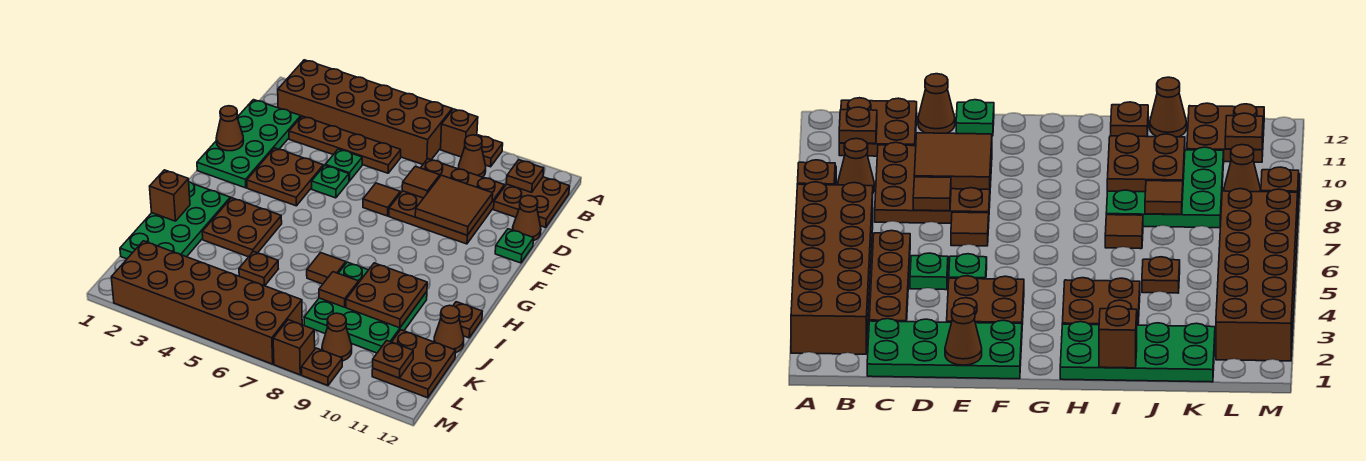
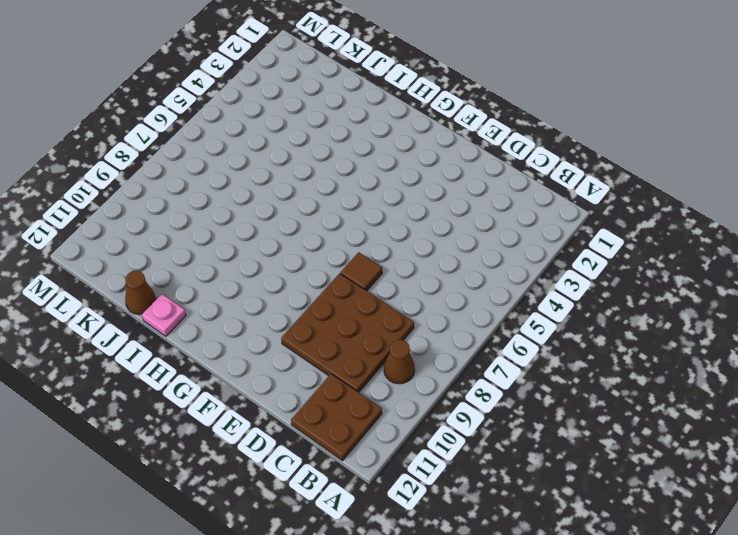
pink 1x1 plate [142,294,186,336] -> brown 1x1 plate [453,302,482,338]
none -> brown 2x6 brick [278,60,452,164]
none -> brown 1x1 brick [441,109,478,157]
none -> brown 1x1 plate [478,135,503,167]
none -> green 2x4 plate [197,100,301,188]

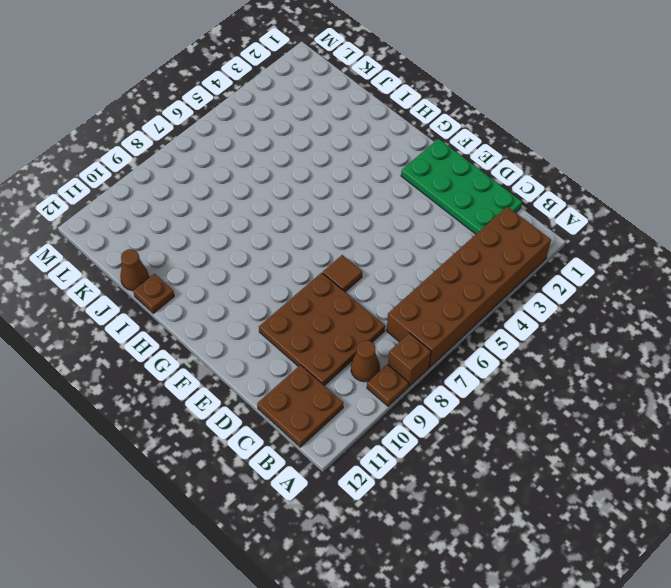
none -> brown 1x4 plate [289,116,401,173]
none -> green 1x1 plate [326,149,362,181]
none -> brown 1x1 cone [513,196,541,241]
none -> brown 2x2 plate [247,148,323,206]

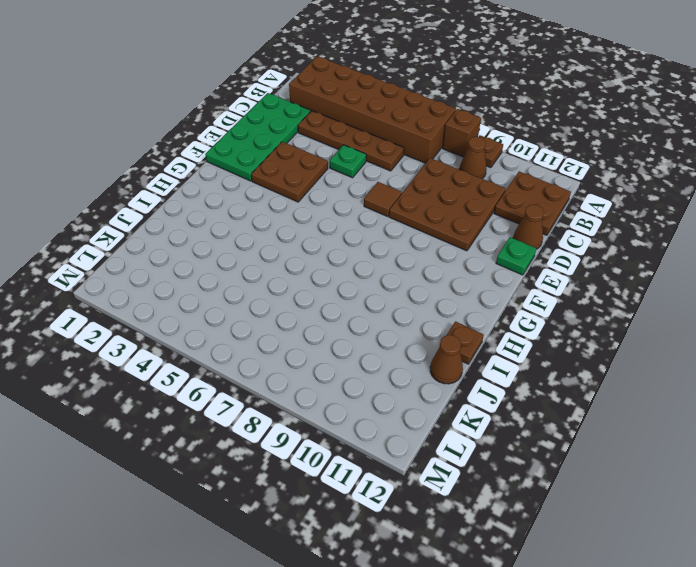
none -> green 1x1 plate [312,165,349,198]
none -> green 2x4 plate [120,182,230,259]
none -> brown 2x2 plate [202,198,282,257]
none -> brown 1x1 tile [307,253,346,284]

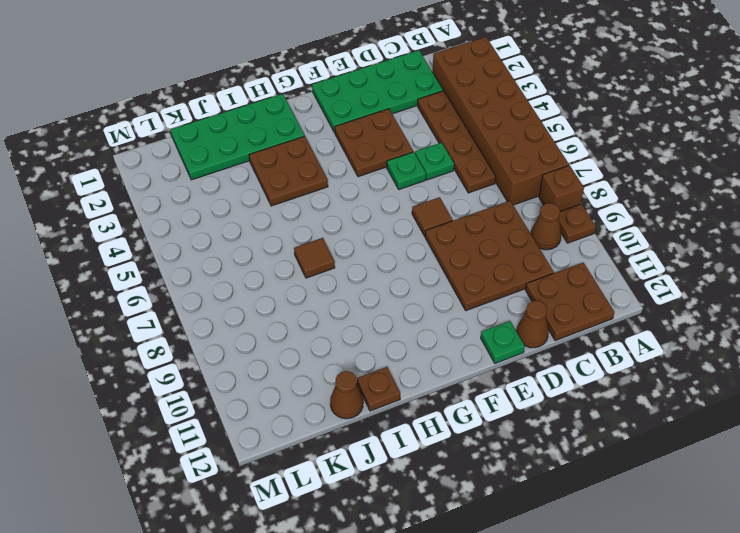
none -> green 3x3 plate [304,262,427,353]
none -> brown 1x1 plate [239,251,278,286]
none -> brown 2x2 plate [372,330,455,398]
none -> brown 2x6 brick [111,241,302,364]

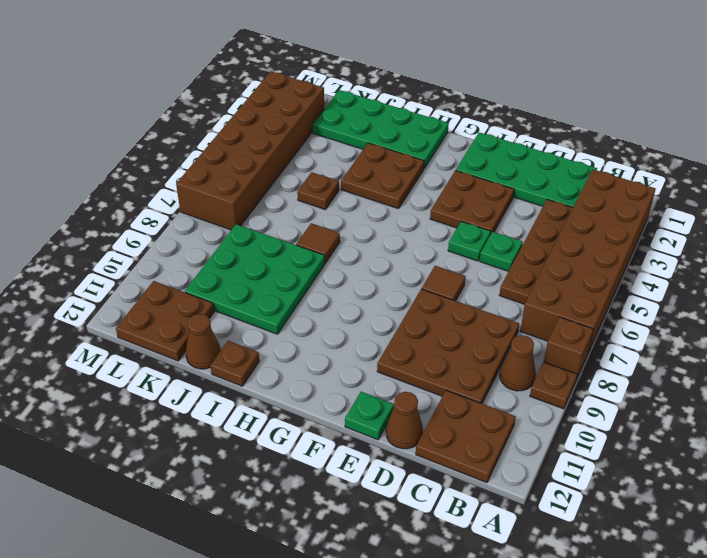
none -> brown 1x1 cone [322,313,352,361]
none -> brown 1x1 brick [273,320,315,375]
none -> brown 1x1 plate [301,348,342,386]
none -> brown 1x1 plate [506,160,544,192]

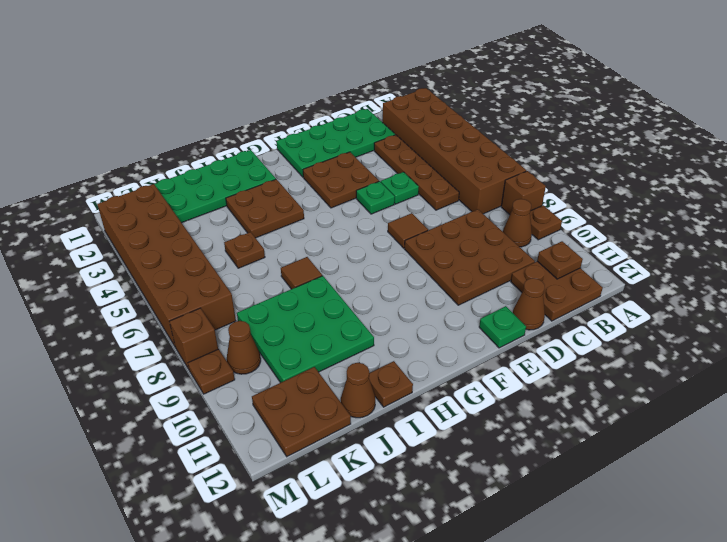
none -> brown 1x1 tile [402,166,440,198]
none -> brown 2x2 tile [415,175,493,235]
none -> brown 1x1 cone [216,106,244,151]
none -> brown 1x1 brick [150,170,190,221]

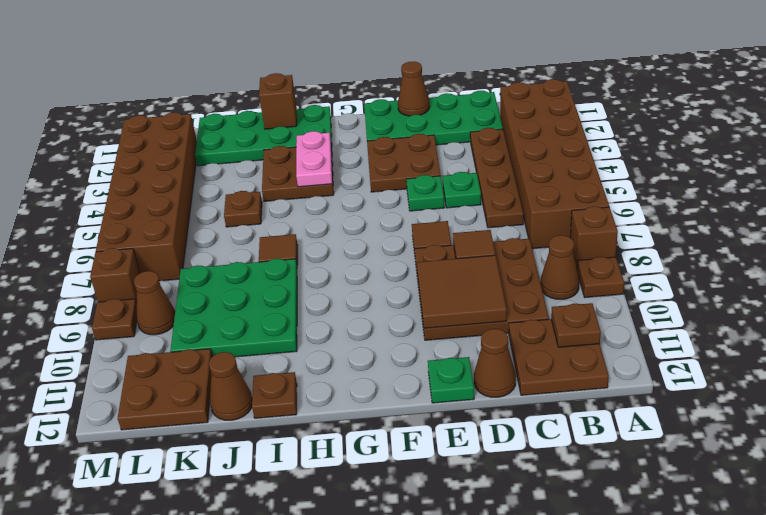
pink 1x2 plate [296,131,332,187] -> none
none -> brown 2x2 plate [346,263,427,328]
none -> brown 1x1 tile [319,272,359,307]
none -> brown 1x1 plate [373,340,413,378]

